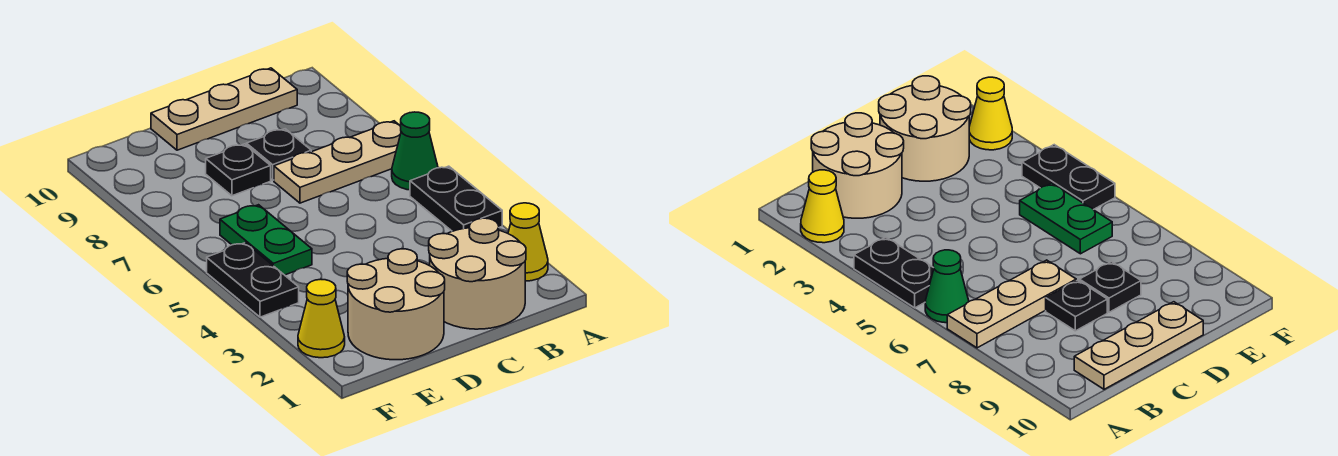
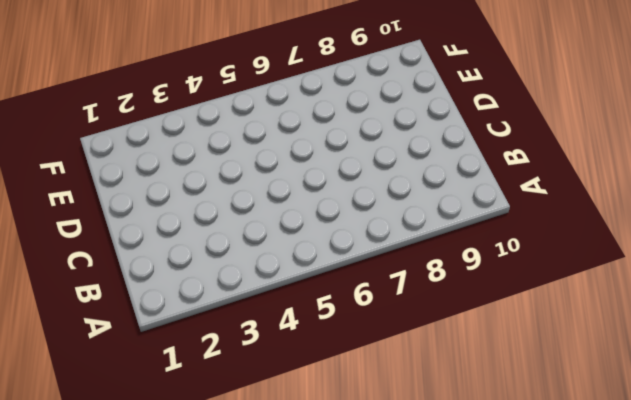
none -> yellow 1x1 cone [508,203,548,281]
none -> black 1x2 plate [410,166,502,231]
none -> green 1x1 cone [392,112,438,190]

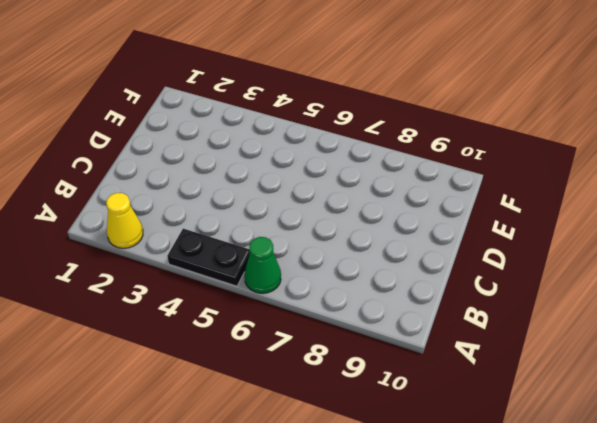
none -> tan 1x3 plate [274,121,401,203]
none -> tan 2x2 round brick [429,218,526,329]
none -> tan 1x3 plate [151,68,297,150]

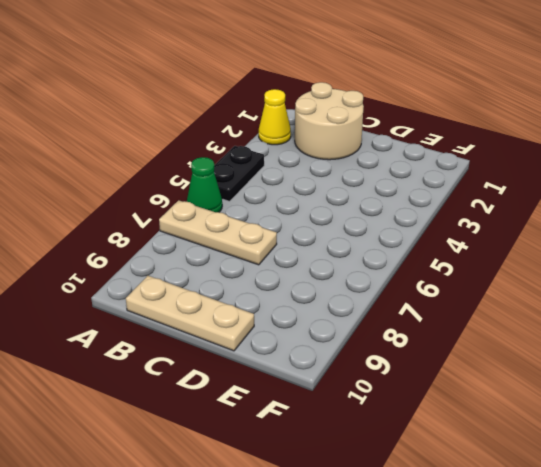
none -> black 1x1 plate [246,129,311,180]
none -> tan 2x2 round brick [347,249,445,360]
none -> black 1x1 plate [206,144,271,196]

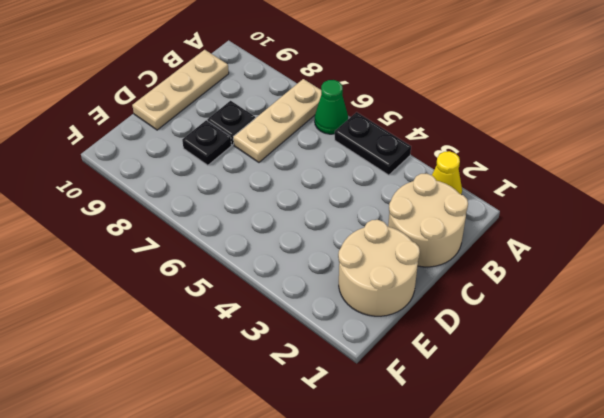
none -> green 1x2 plate [220,205,312,275]
none -> yellow 1x1 cone [298,279,345,358]
none -> black 1x2 plate [207,243,299,317]

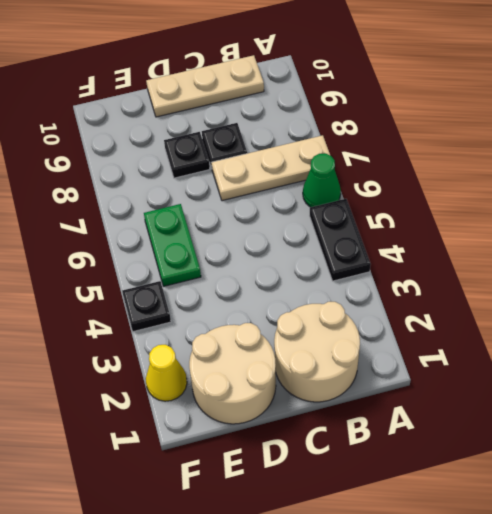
black 1x1 plate [122,281,171,332] -> black 1x2 plate [207,243,299,317]
none -> yellow 1x1 cone [508,203,548,281]

